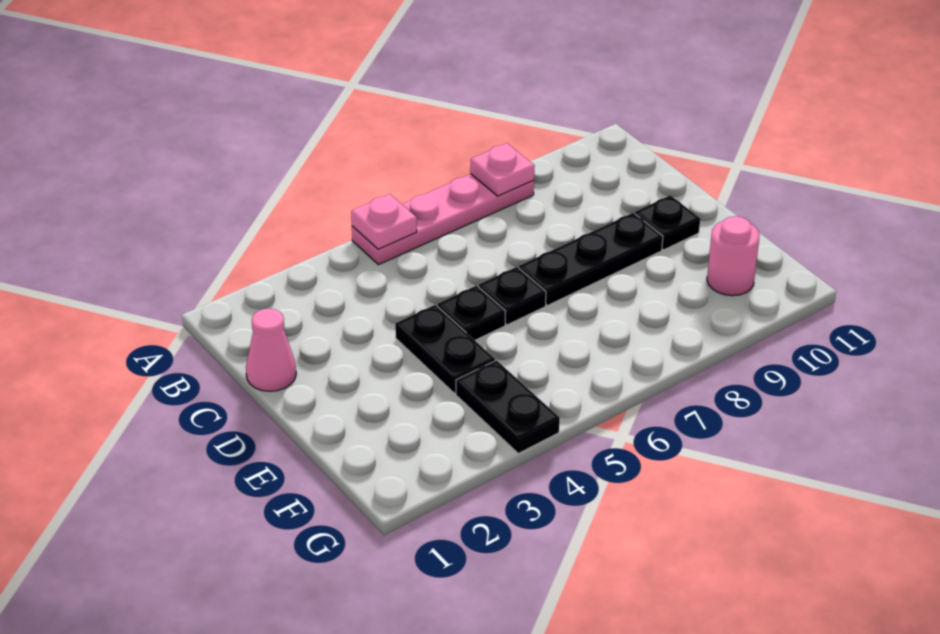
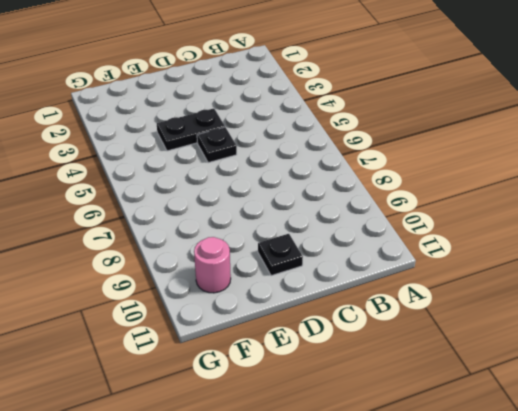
none -> pink 1x4 plate [352,174,534,265]
none -> pink 1x1 cone [246,309,296,391]

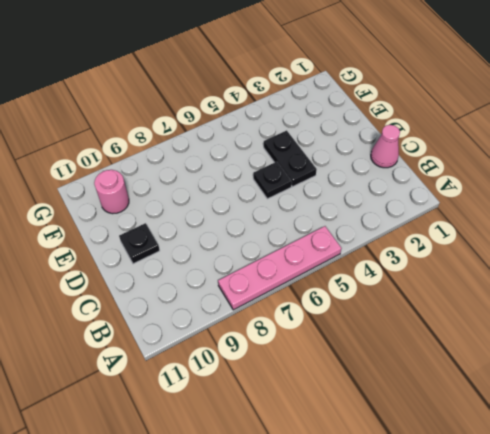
none -> black 1x1 plate [478,267,546,325]
none -> black 1x3 plate [519,213,663,306]

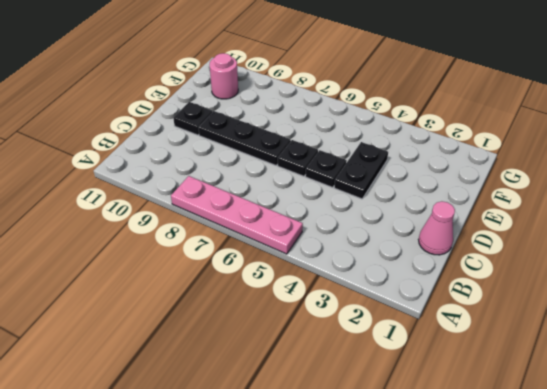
none -> black 1x2 plate [456,360,560,453]
none -> pink 1x1 plate [351,194,417,249]

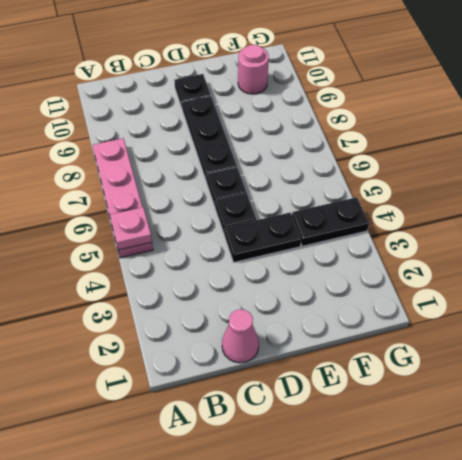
none -> pink 1x1 plate [470,143,535,196]

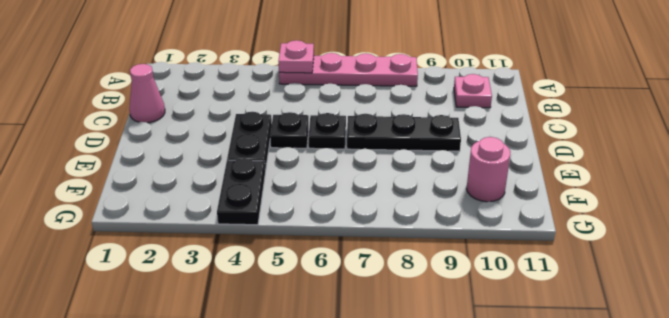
pink 1x1 plate [454,74,492,108] -> pink 1x1 plate moved to [470,143,535,196]
none -> black 1x1 plate [635,195,700,250]

